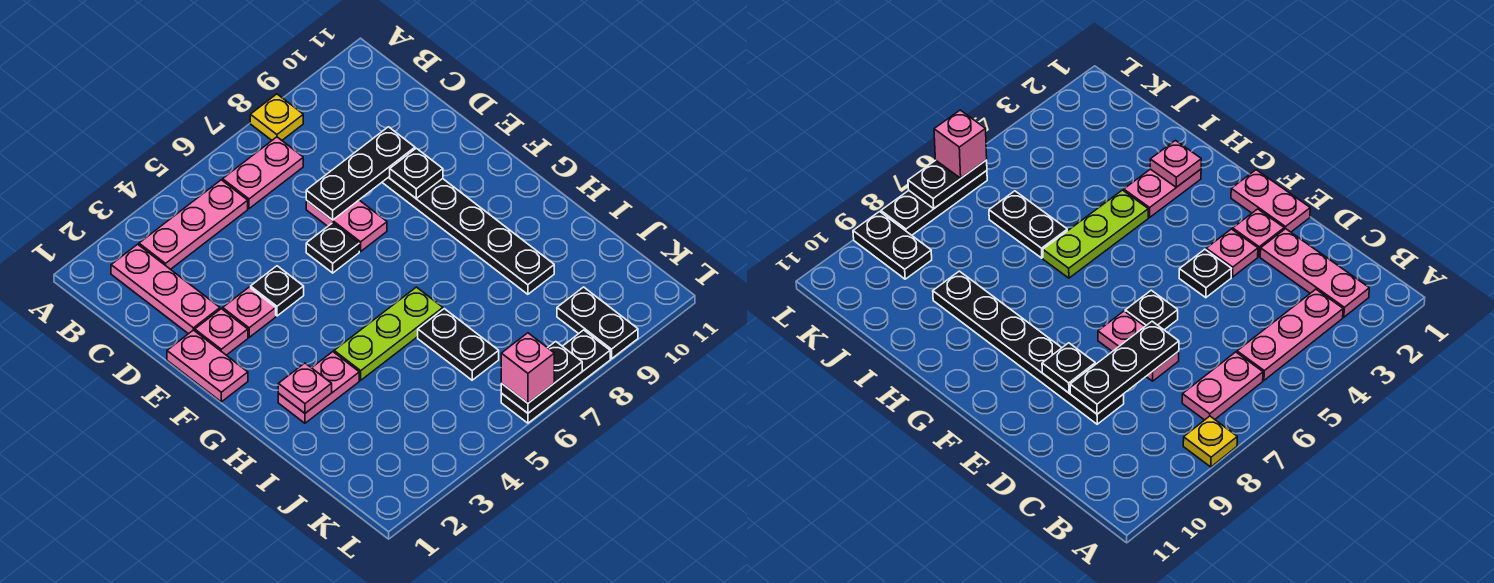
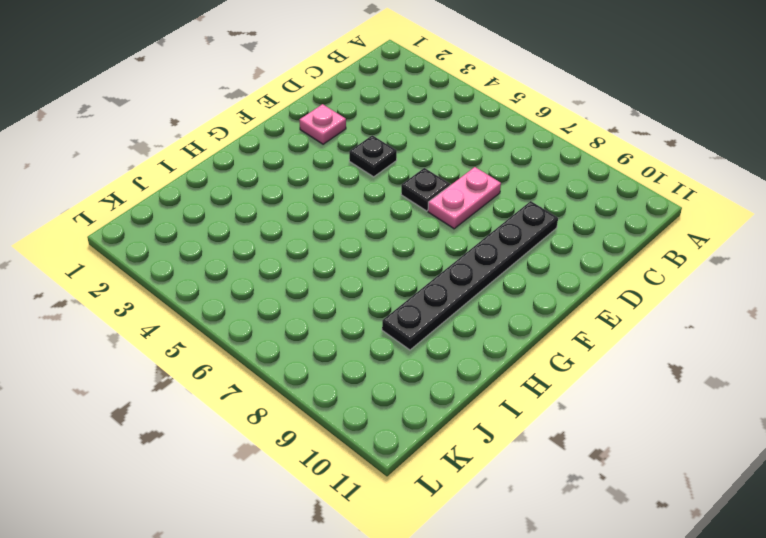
none -> yellow 1x1 plate [250,94,303,140]
none -> pink 1x3 plate [111,244,220,334]
none -> pink 1x3 plate [139,180,248,269]

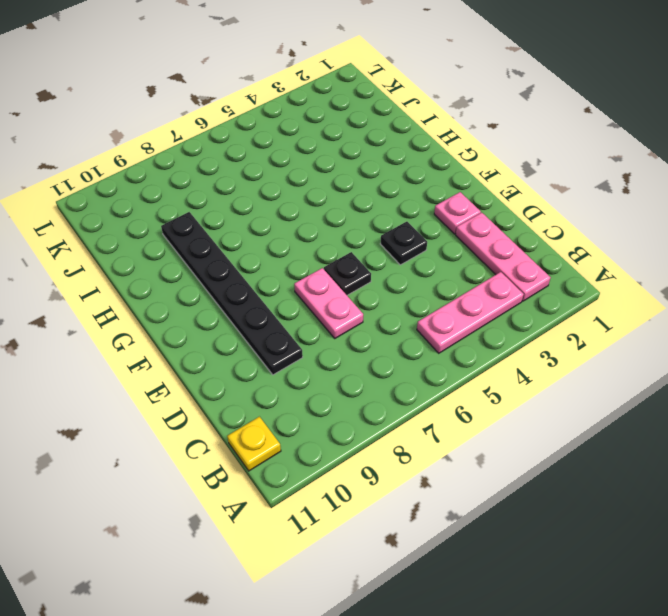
yellow 1x1 plate [227,417,281,471] -> yellow 1x1 plate moved to [250,94,303,140]
none -> pink 1x2 plate [223,137,303,209]
none -> pink 1x2 plate [167,330,248,402]
none -> pink 1x1 plate [223,287,276,337]

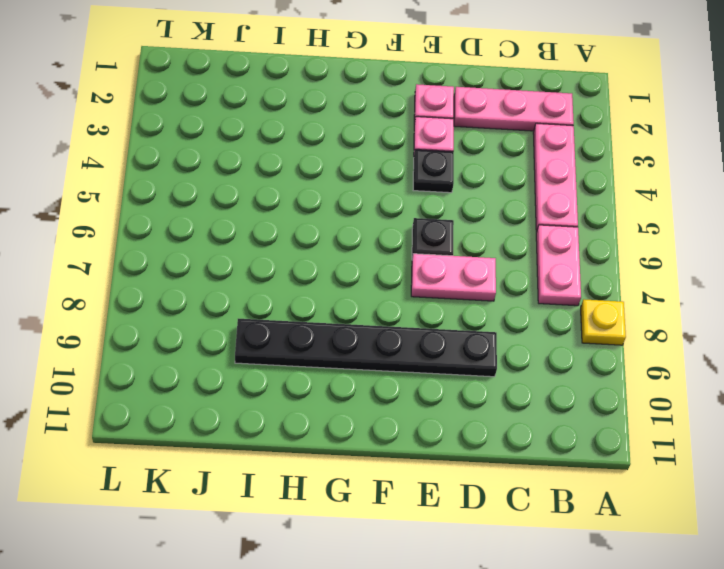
none -> pink 1x2 plate [167,330,248,402]
none -> pink 1x2 plate [278,352,359,423]
none -> lime 1x3 plate [334,287,443,380]

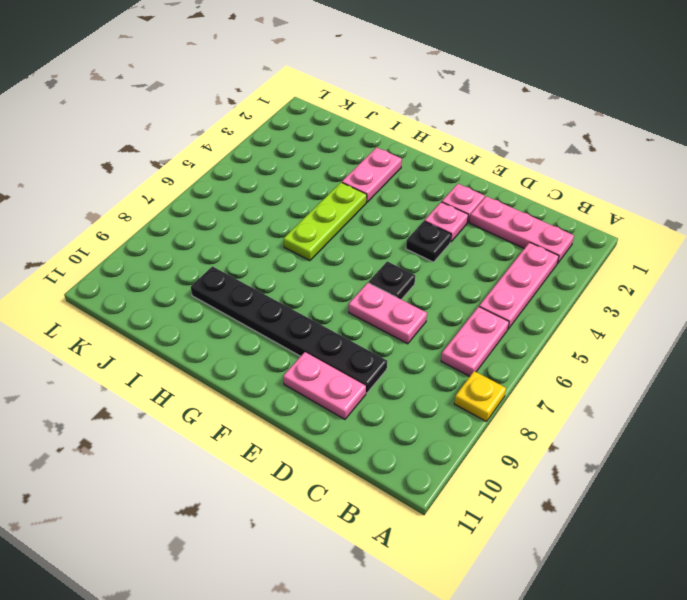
pink 1x2 plate [283,352,366,419] -> pink 1x2 plate moved to [167,330,248,402]
none -> black 1x2 plate [418,309,499,380]
none -> black 1x2 plate [557,287,638,359]
none -> black 1x3 plate [501,330,610,423]

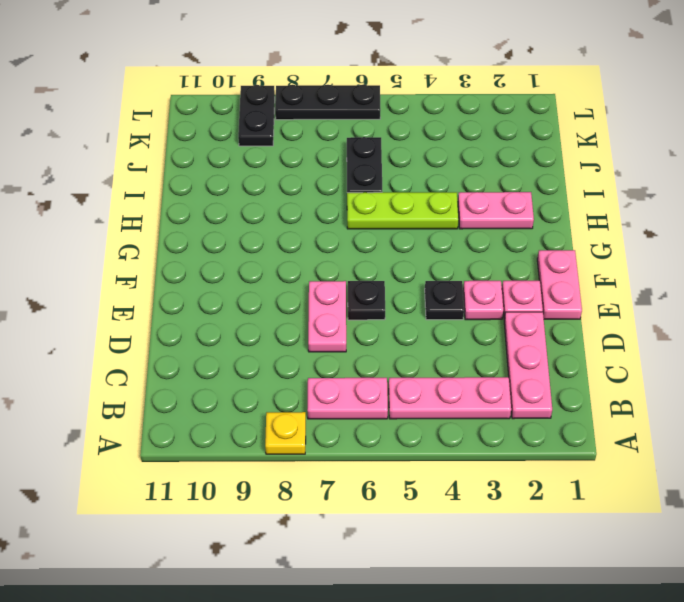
none -> black 1x6 plate [382,176,554,294]
none -> black 1x3 plate [306,127,415,220]
none -> black 1x1 plate [390,148,443,198]

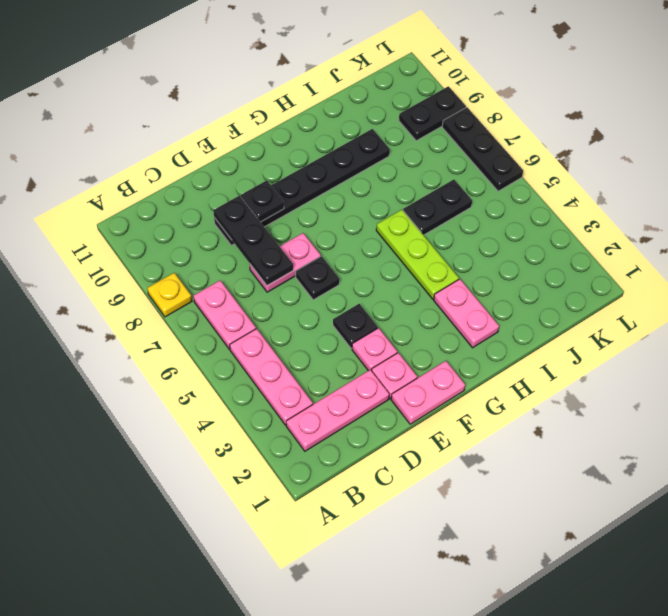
none -> pink 1x1 plate [278,363,332,413]
none -> black 1x2 plate [501,342,582,413]
none -> pink 1x1 brick [501,333,554,403]

